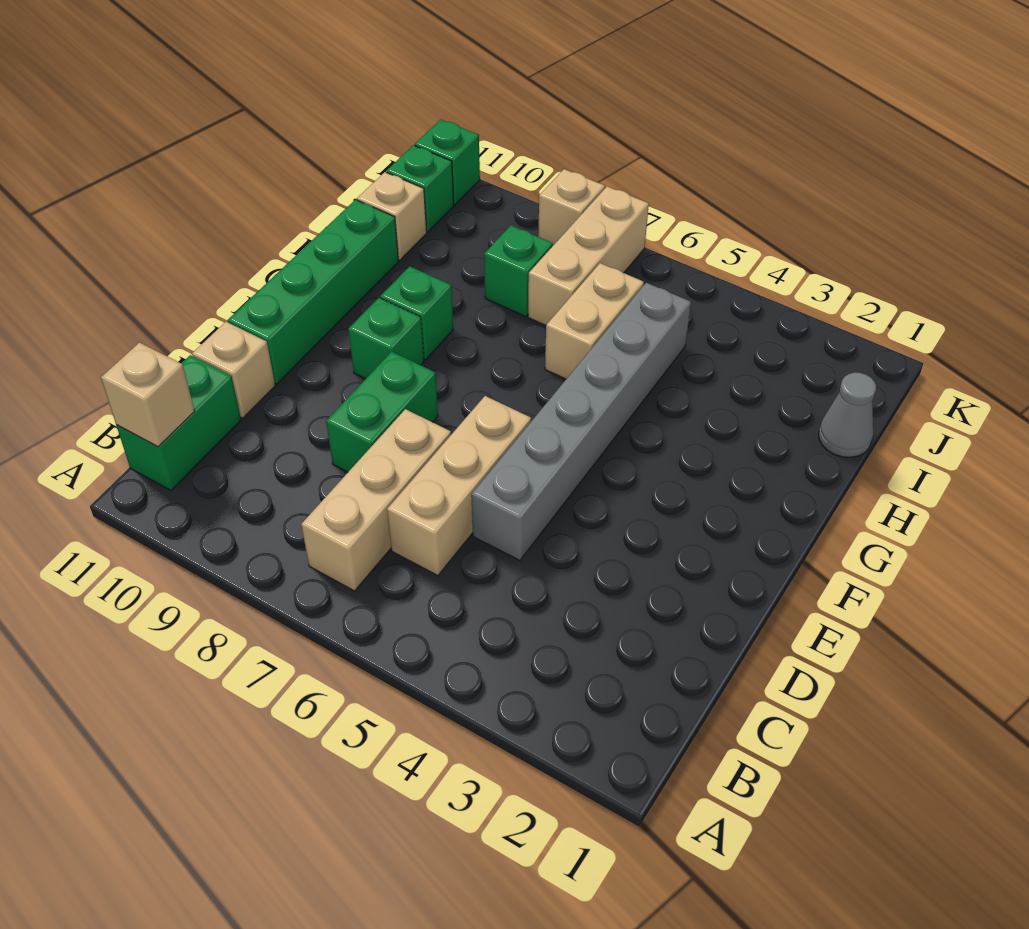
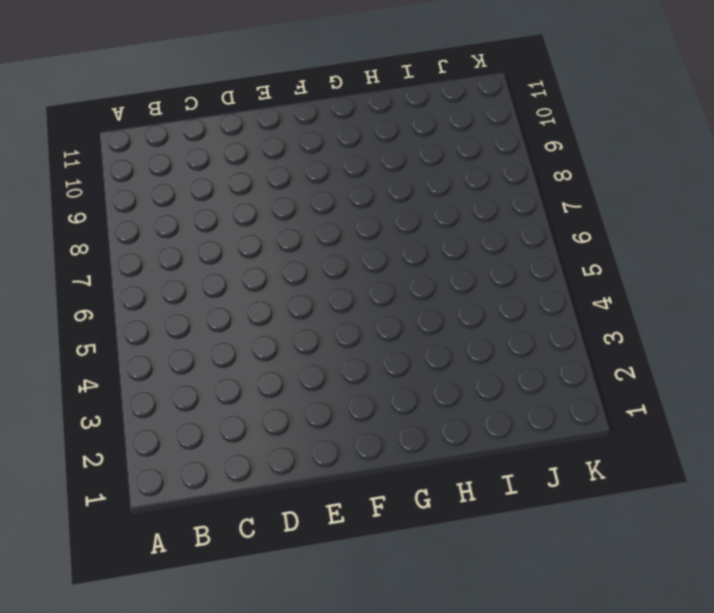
none -> tan 1x3 brick [301,409,451,591]
none -> green 1x2 brick [116,355,241,490]
none -> tan 1x3 brick [387,396,531,576]

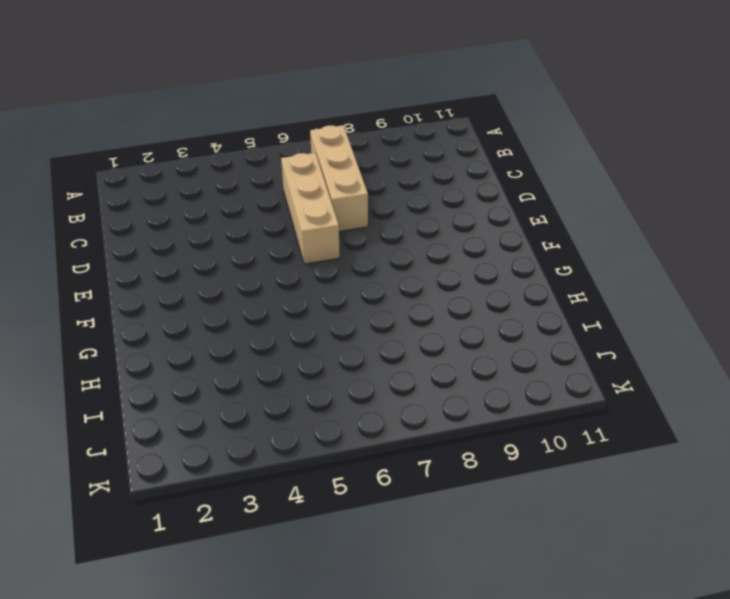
none -> green 1x2 brick [116,355,241,490]
none -> grey 1x6 brick [471,283,691,561]
none -> green 1x2 brick [326,352,438,472]

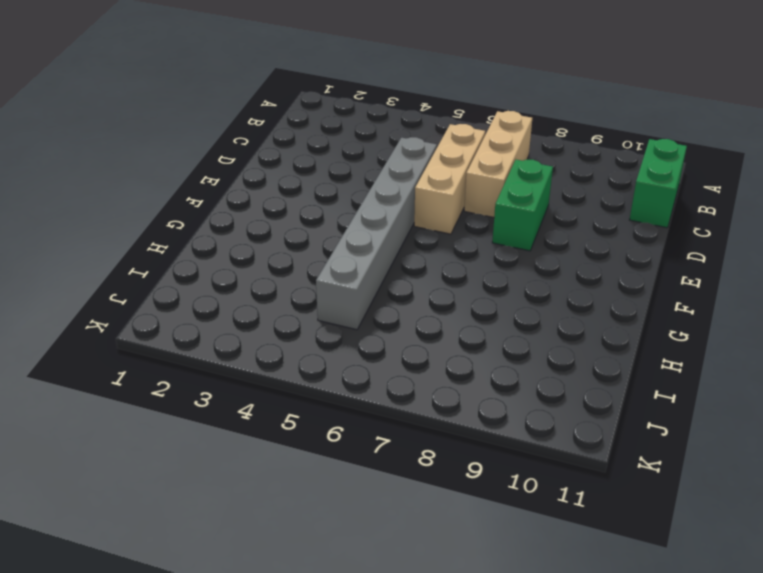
none -> tan 1x1 brick [192,322,275,418]
none -> green 1x4 brick [228,200,399,384]
none -> green 1x1 brick [348,298,424,379]

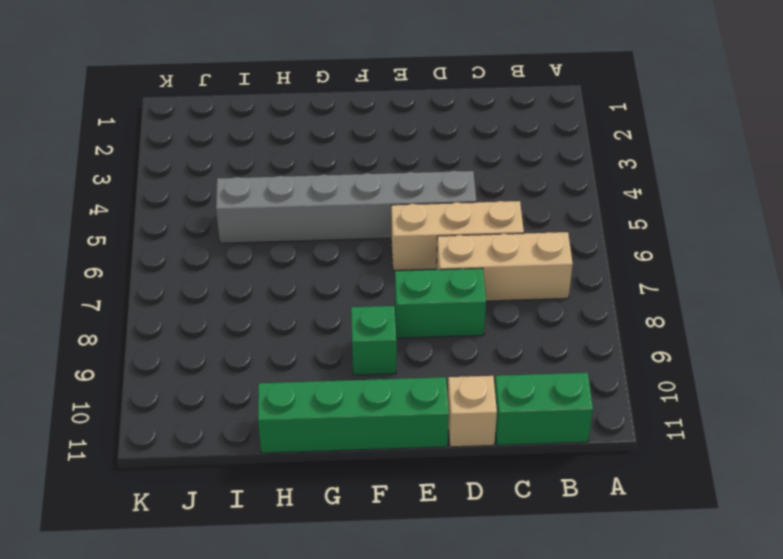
none -> green 1x1 brick [380,266,453,360]
none -> tan 1x2 brick [545,263,644,379]
none -> grey 1x1 cone [819,373,876,457]

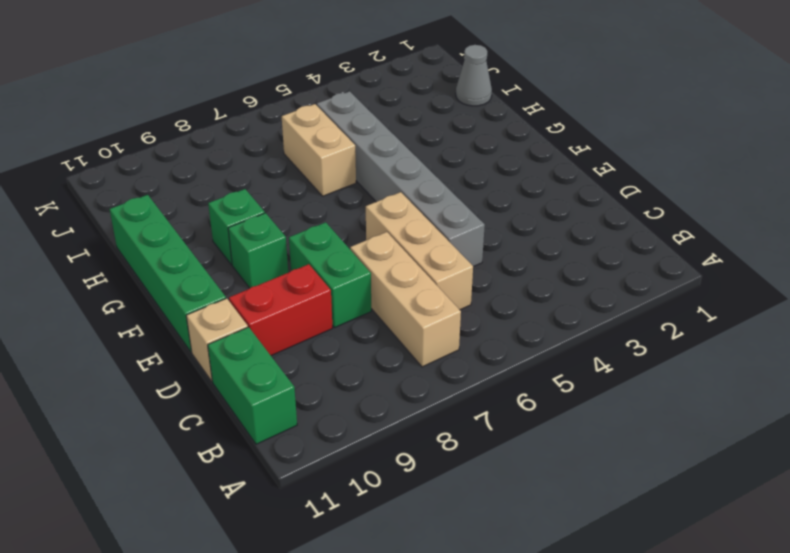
red 1x2 brick [229,264,333,355] -> none
none -> tan 1x3 brick [528,187,649,325]
none -> green 1x1 brick [484,226,553,317]
none -> tan 1x1 brick [357,172,427,260]

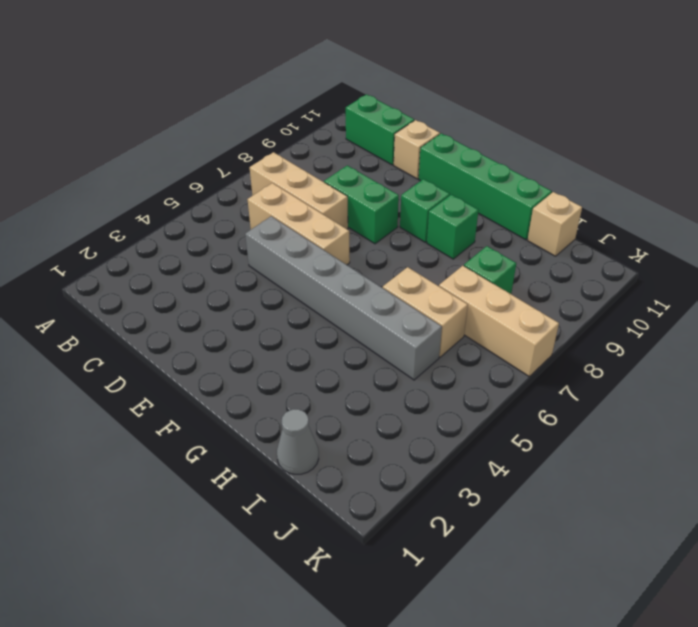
none -> green 1x1 brick [386,145,454,232]
none -> tan 1x1 brick [538,169,605,245]
none -> green 1x1 brick [415,120,480,205]

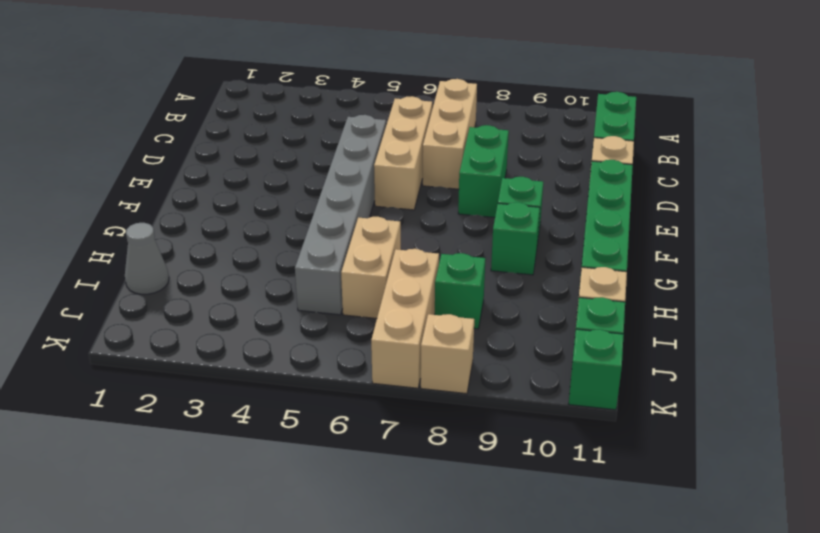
none -> tan 1x1 brick [101,343,195,447]

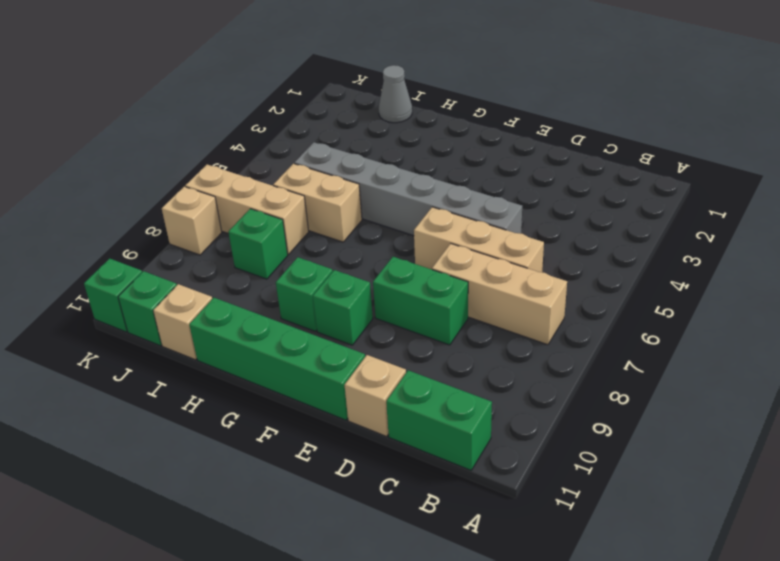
none -> tan 1x1 brick [101,343,195,447]

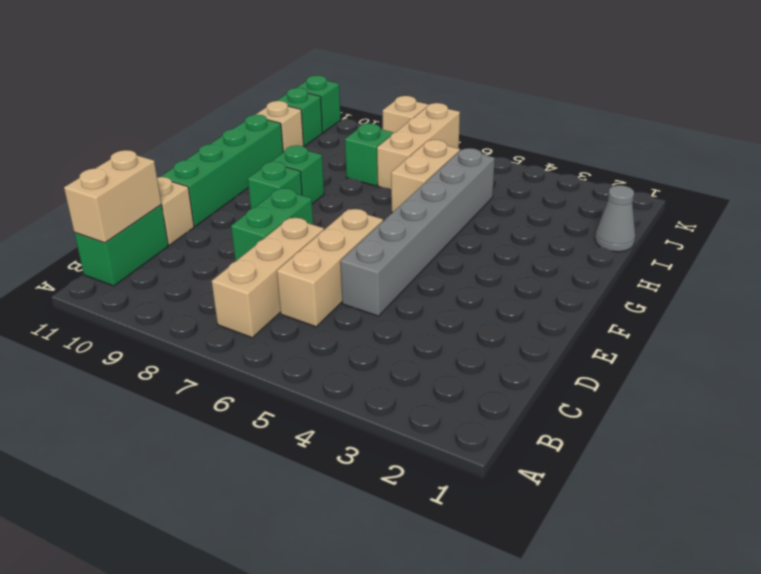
tan 1x2 brick [64,150,161,243] -> tan 1x1 brick [101,343,195,447]

